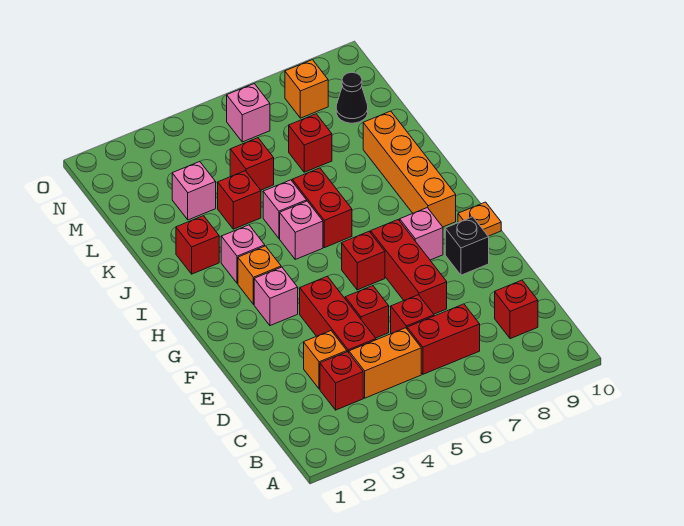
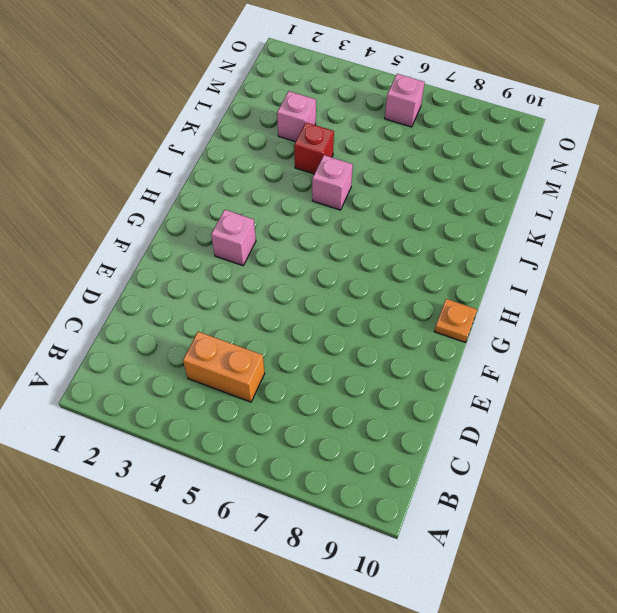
none -> red 1x1 brick [320,352,363,410]
none -> red 1x2 brick [407,304,480,374]
none -> red 1x1 brick [495,280,538,339]

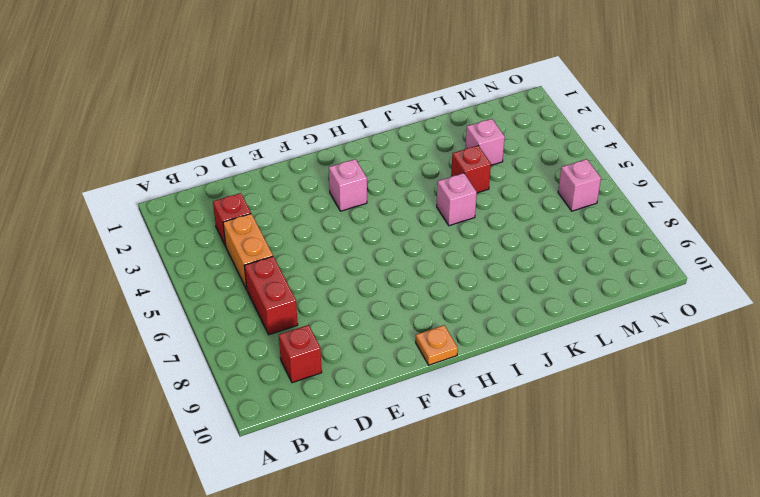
none -> orange 1x1 brick [304,331,347,389]
none -> red 1x3 brick [300,276,376,353]
none -> red 1x1 brick [391,295,434,334]

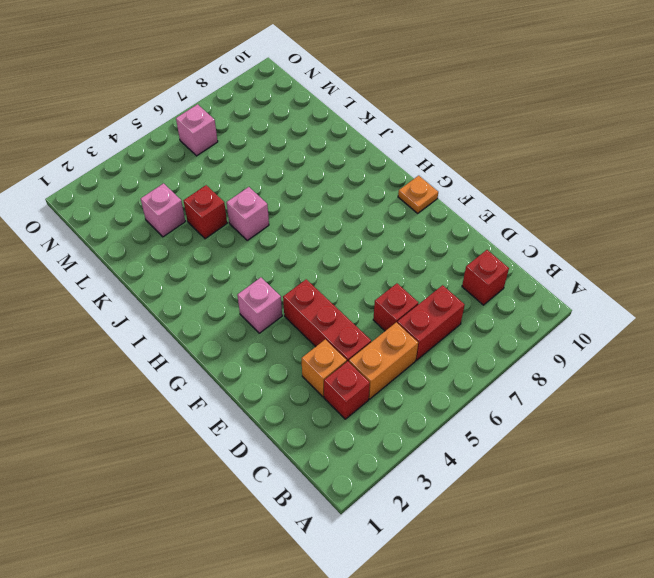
none -> red 1x1 brick [345,286,389,338]
none -> red 1x3 brick [371,220,447,314]
none -> black 1x1 brick [445,217,489,275]

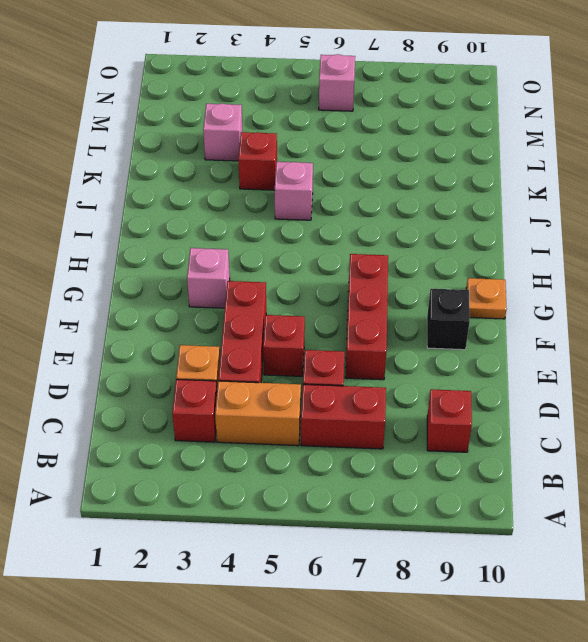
none -> red 1x1 brick [342,232,385,290]
none -> pink 1x1 brick [400,208,443,260]
none -> orange 1x1 brick [238,246,281,305]

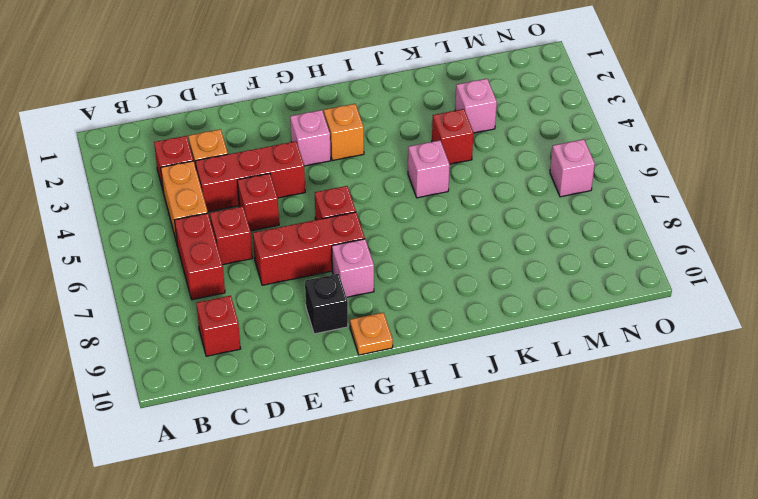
none -> orange 1x4 brick [363,111,456,227]
none -> pink 1x1 brick [221,225,265,283]
none -> pink 1x1 brick [280,201,323,259]

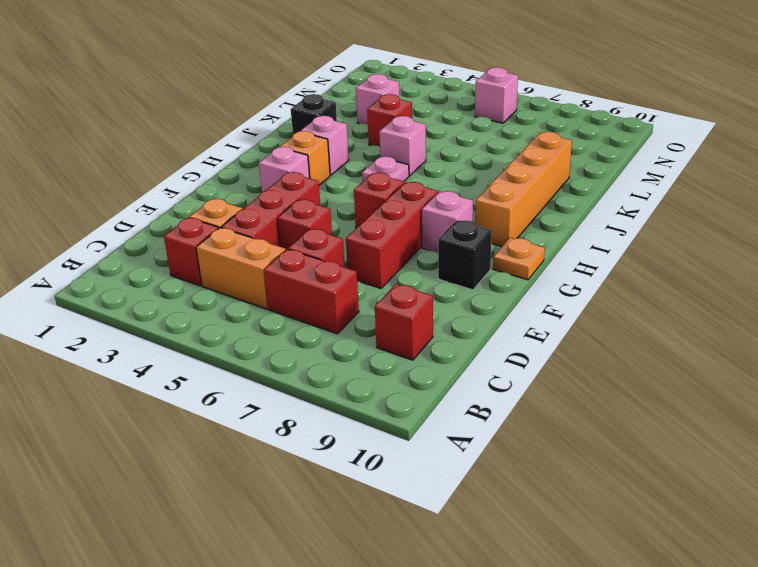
pink 1x1 plate [362,156,409,181] -> pink 1x1 brick [280,201,323,259]
black 1x1 brick [291,94,337,135] -> red 1x1 brick [176,216,219,274]
none -> red 1x2 brick [292,168,352,248]
none -> red 1x1 brick [230,138,274,190]
none -> red 1x1 brick [289,114,332,172]

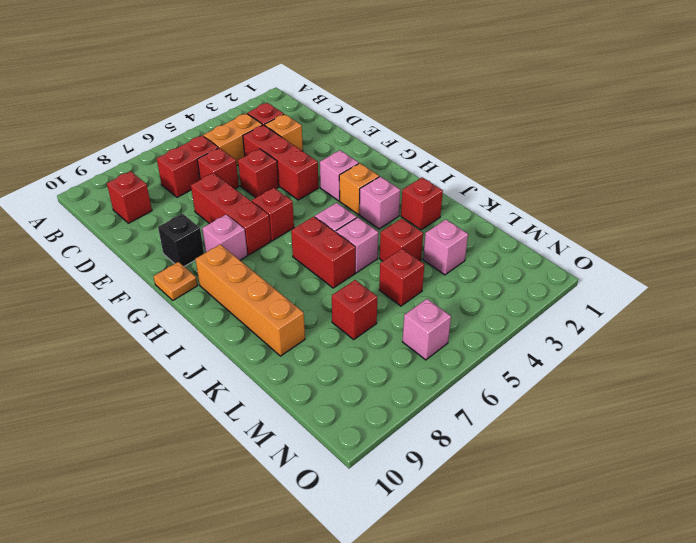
none -> black 1x1 cone [336,72,368,123]
none -> orange 1x1 brick [285,60,328,118]

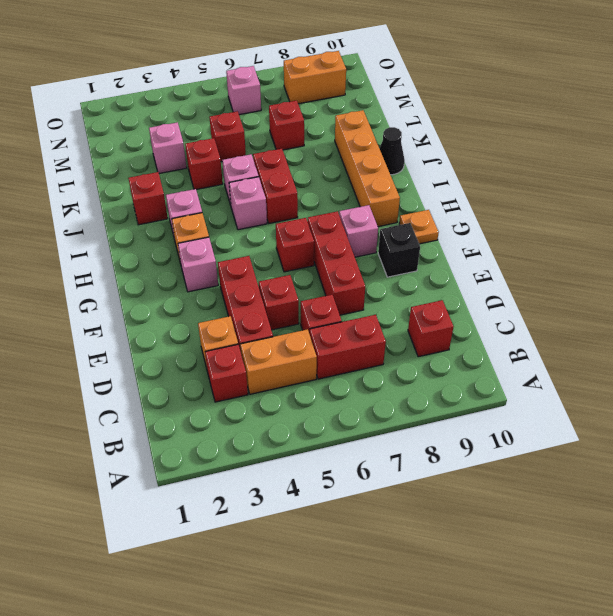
black 1x1 cone [379,127,405,175] -> black 1x1 cone moved to [336,72,368,123]
orange 1x2 brick [284,51,346,104] -> orange 1x1 brick [285,60,328,118]

